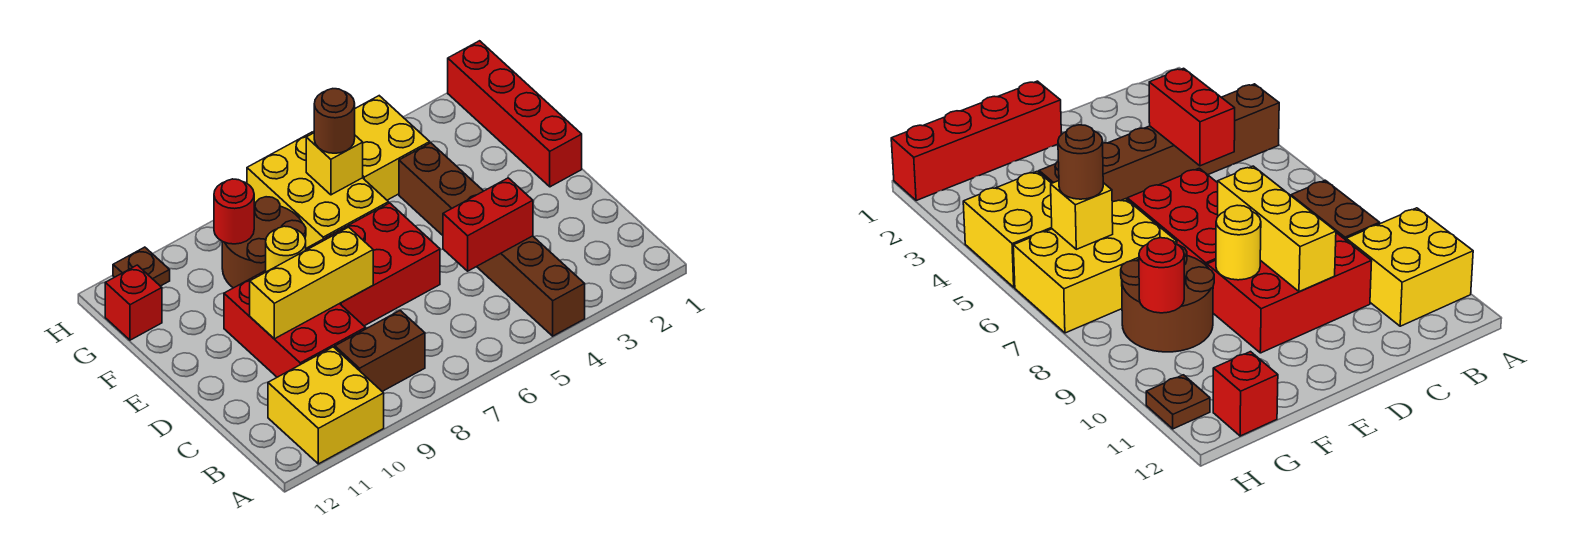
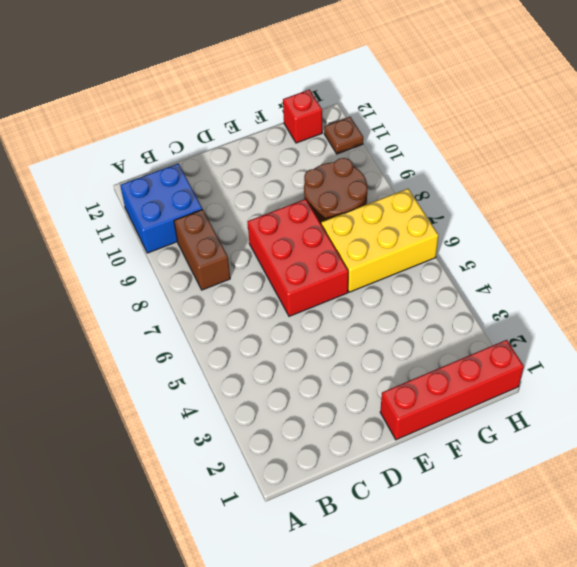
blue 2x2 brick [120,164,202,253] -> yellow 2x2 brick [268,347,384,464]
none -> brown 1x6 brick [399,143,585,336]
none -> red 2x3 brick [224,271,366,377]
none -> yellow 2x2 brick [355,96,430,200]

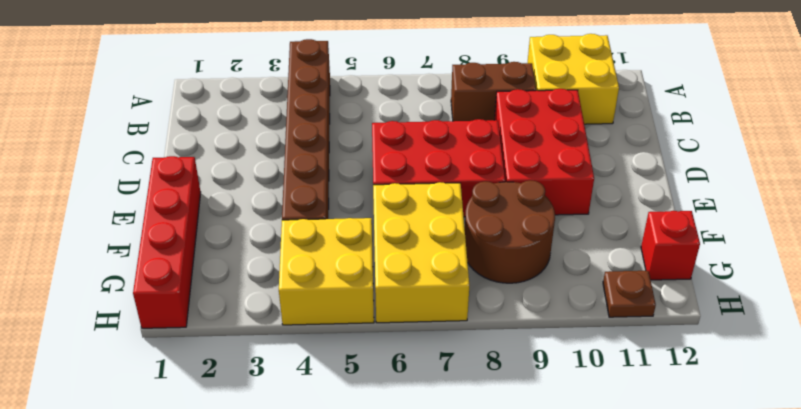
none -> red 1x2 brick [443,178,533,271]
none -> yellow 1x3 brick [250,227,373,339]
none -> yellow 1x1 round brick [266,226,306,272]

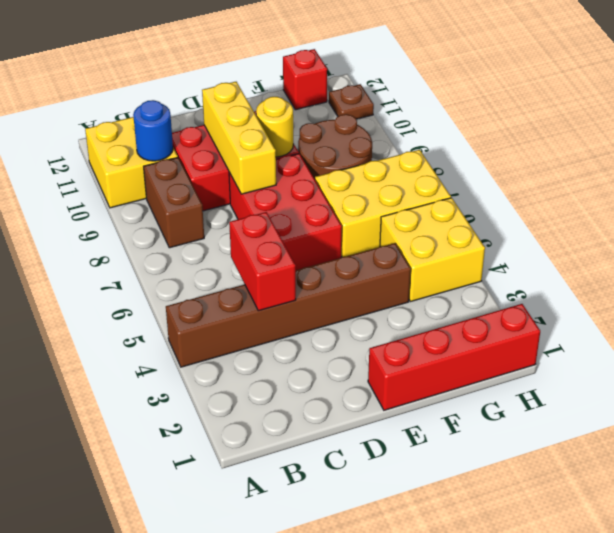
blue 1x1 round brick [133,100,173,161] -> none
none -> yellow 1x1 brick [306,133,363,195]
none -> red 1x1 round brick [214,179,254,244]
none -> brown 1x1 round brick [314,89,355,153]

